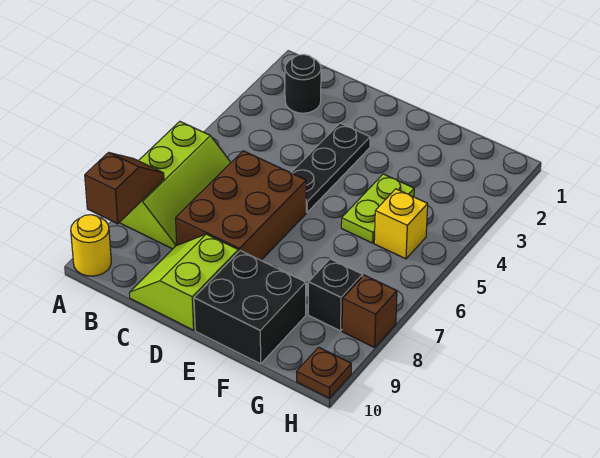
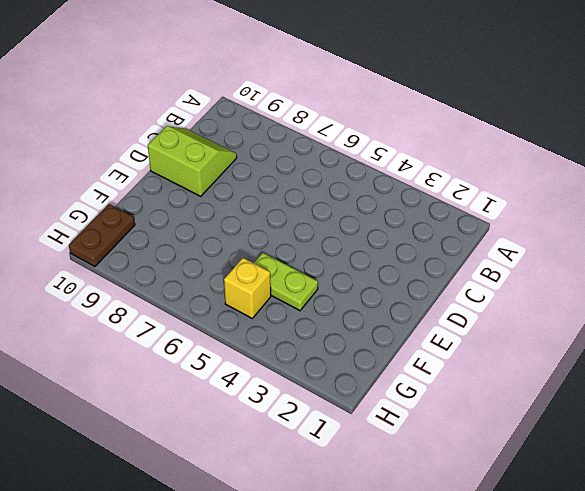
brown 1x2 plate [69,204,135,267] -> brown 1x1 plate [297,347,351,398]
none -> lime 2x3 slope [119,122,231,249]
none -> yellow 1x1 round brick [71,215,111,276]
none -> black 1x1 round brick [285,54,321,113]

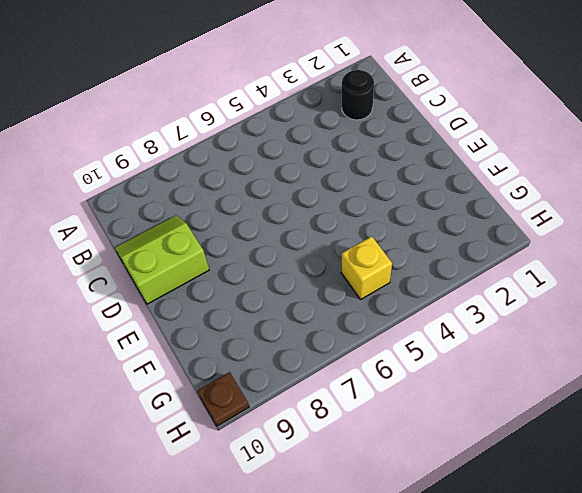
none -> lime 2x3 slope [119,122,231,249]
none -> yellow 1x1 round brick [71,215,111,276]
none -> brown 2x3 brick [176,151,306,260]

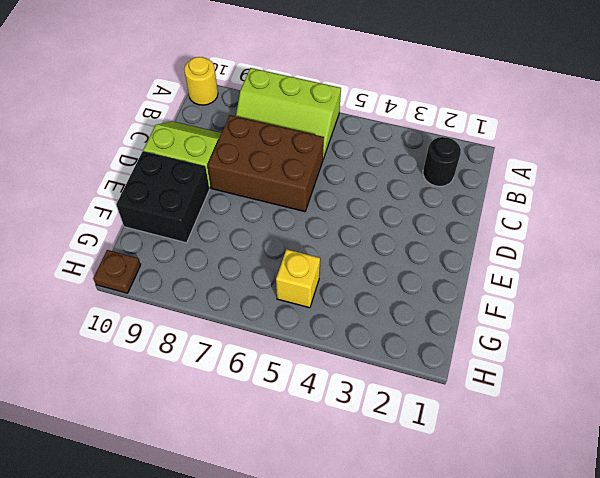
none -> black 1x3 plate [291,123,370,212]
none -> lime 1x2 plate [341,174,414,243]
none -> black 1x1 brick [308,259,363,331]

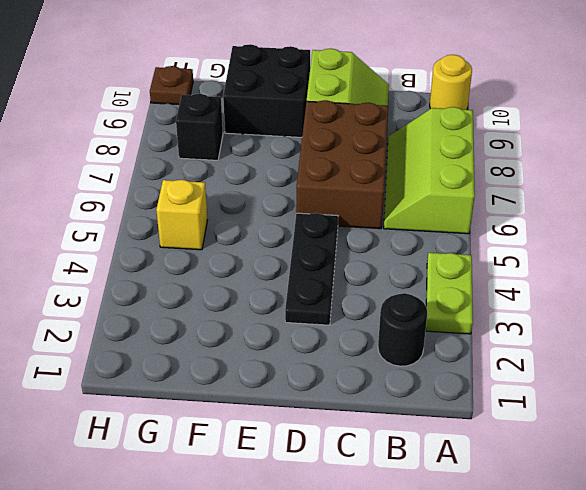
lime 1x2 plate [426,253,473,334] -> lime 1x2 plate moved to [341,174,414,243]
none -> brown 1x1 brick [342,275,397,347]
none -> brown 1x2 slope [85,152,164,224]

